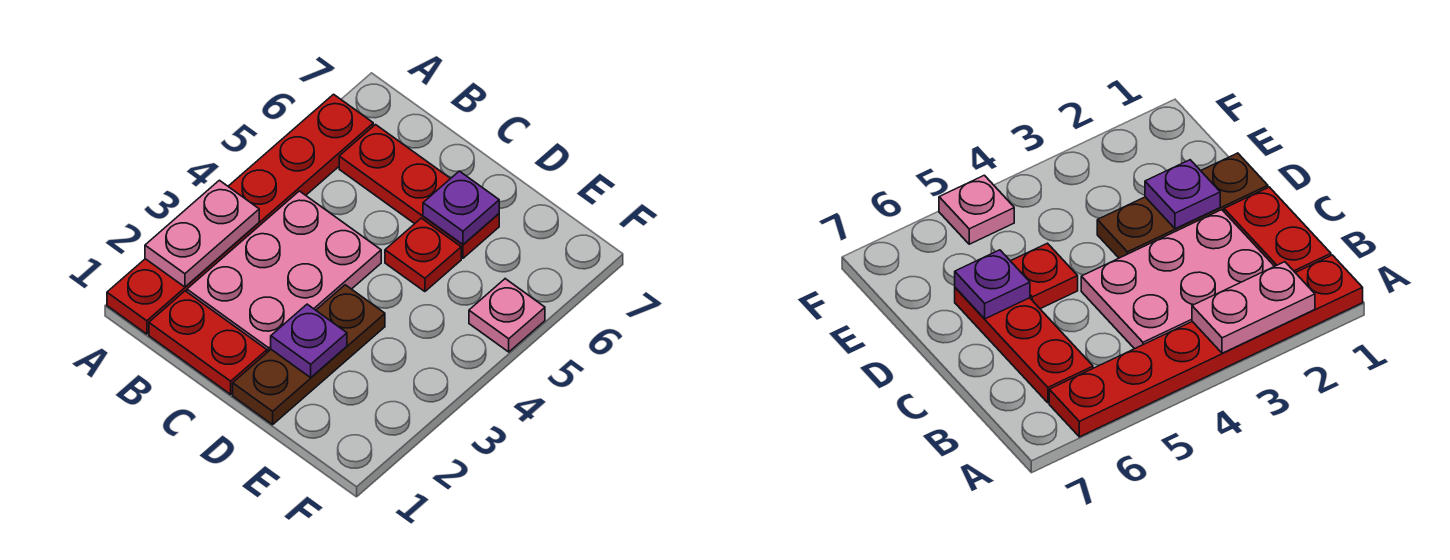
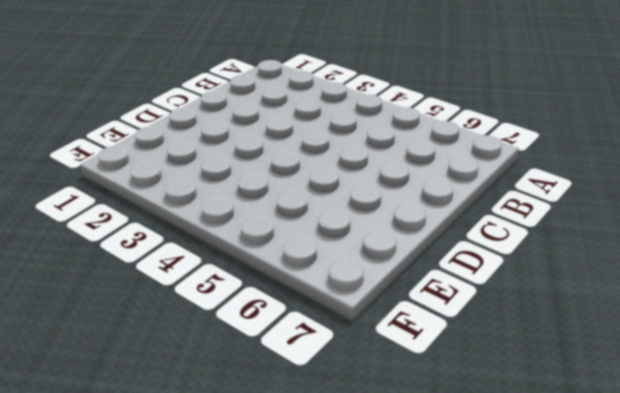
none -> red 1x6 plate [107,94,373,334]
none -> red 1x2 plate [149,291,267,394]

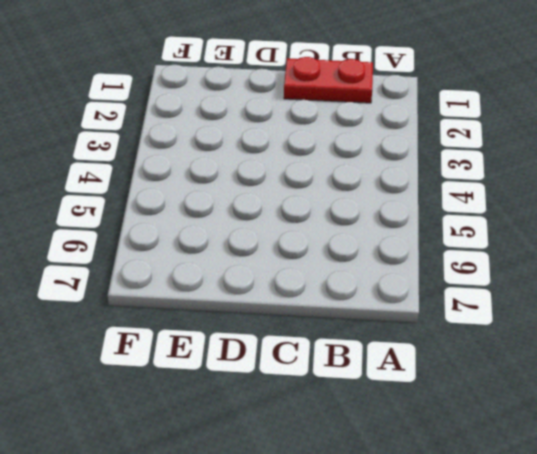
none -> red 1x6 plate [107,94,373,334]
none -> pink 2x3 plate [187,191,381,352]

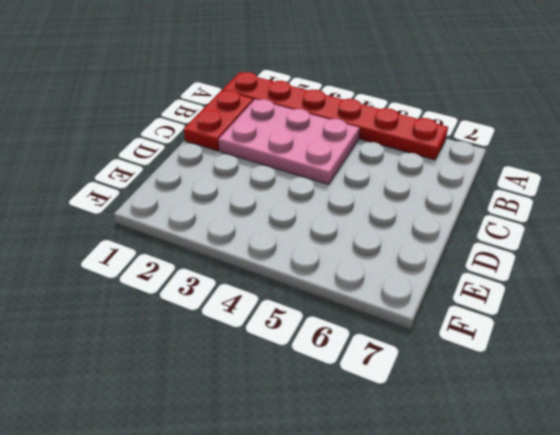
none -> red 1x3 plate [339,125,499,258]
none -> brown 1x3 plate [233,285,385,425]

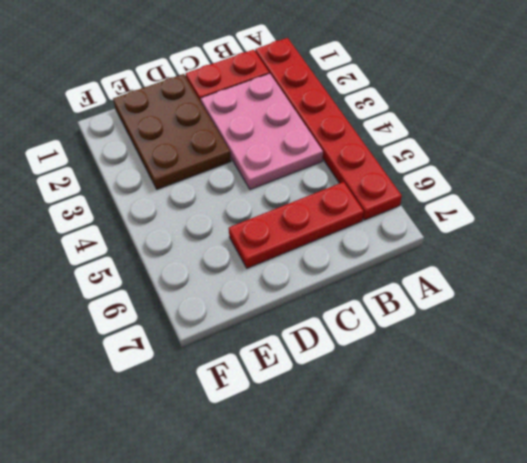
brown 2x3 plate [113,74,231,189] -> brown 1x3 plate [233,285,385,425]
none -> red 1x1 plate [385,218,461,292]
none -> pink 1x1 plate [469,279,545,352]

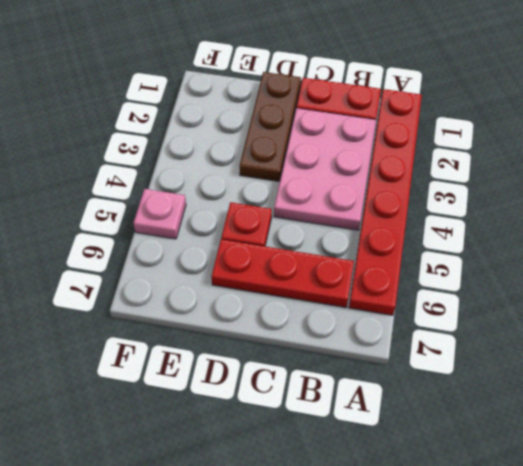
none -> pink 1x2 plate [145,180,259,287]
none -> purple 1x1 plate [271,304,347,377]

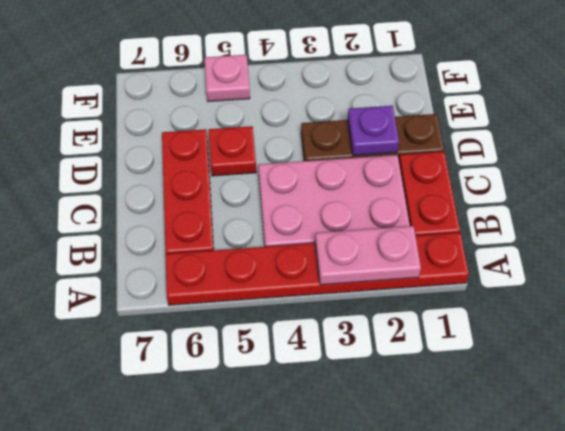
none -> purple 1x1 plate [423,171,499,244]

